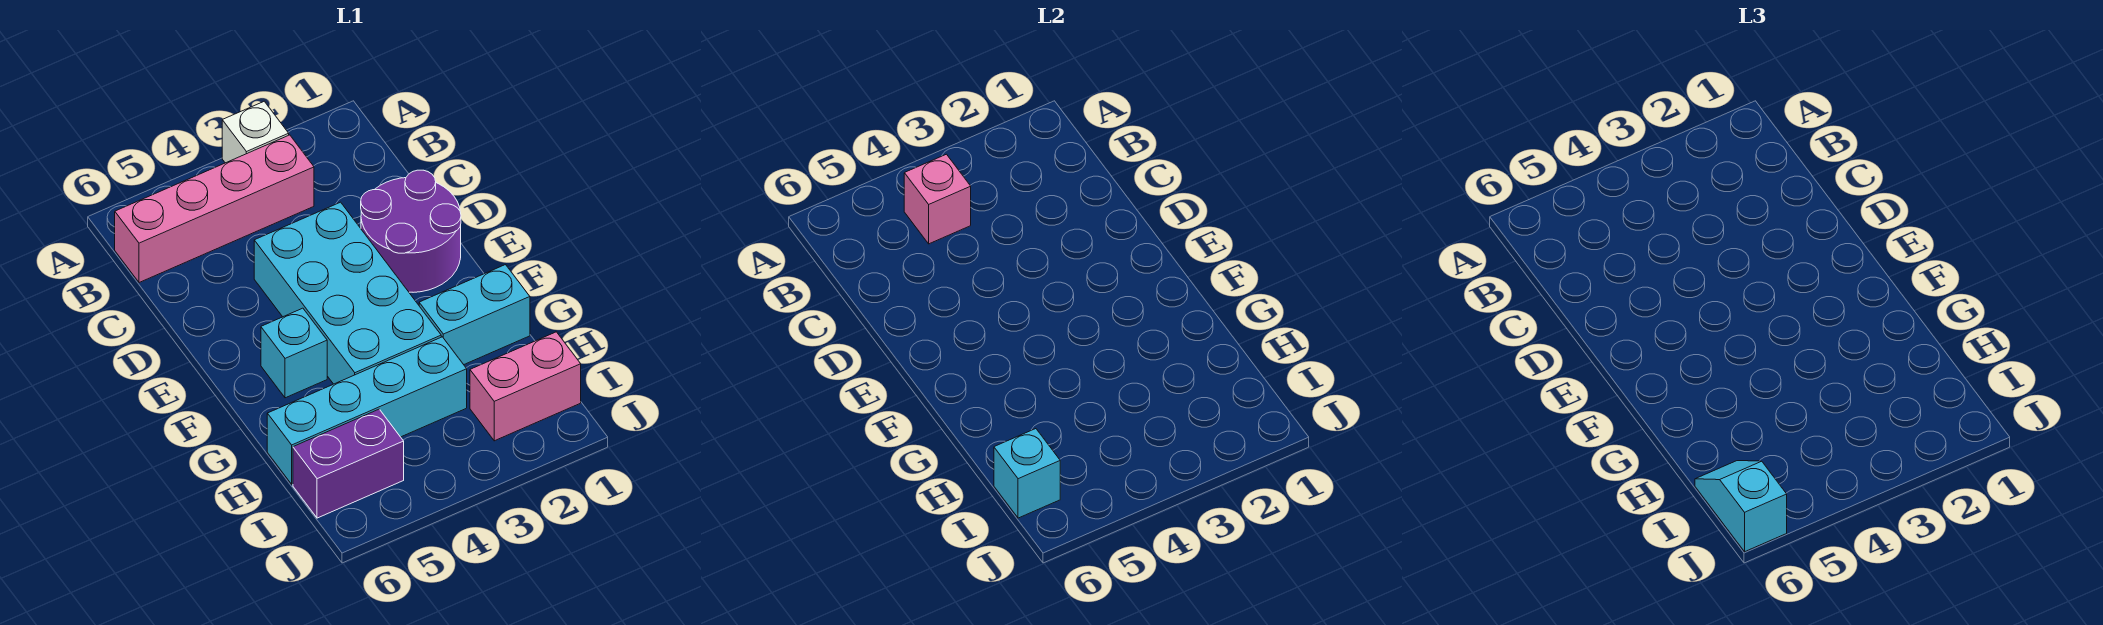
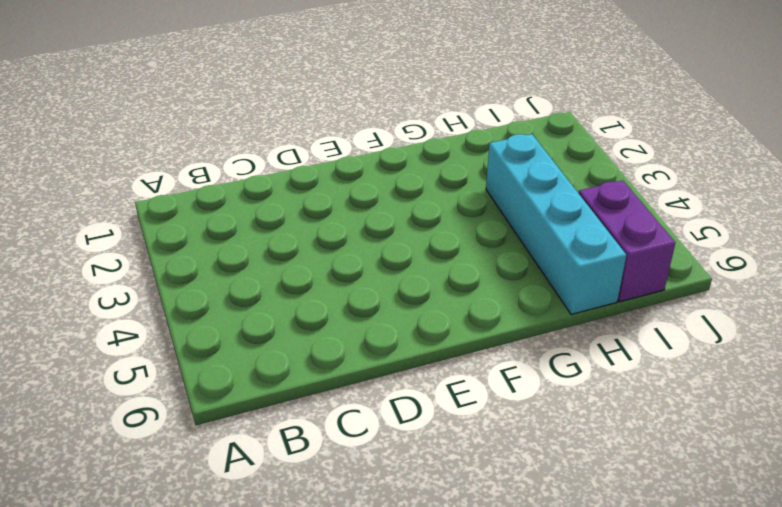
none -> white 1x1 brick [222,101,289,163]
none -> pink 1x4 brick [115,135,314,283]
none -> purple 2x2 round brick [361,170,461,292]

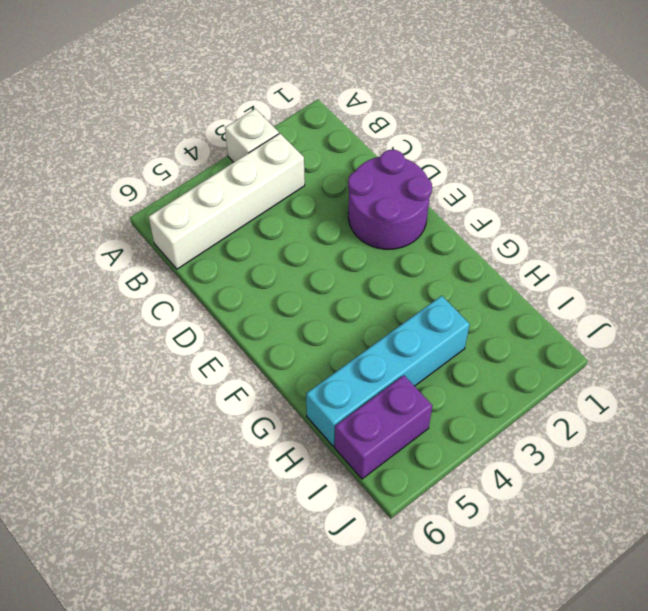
white 1x4 brick [149,133,305,269] -> pink 1x4 brick [115,135,314,283]
none -> cyan 2x4 brick [254,202,441,384]
none -> cyan 1x1 brick [261,308,327,398]
none -> cyan 1x2 brick [419,265,530,365]

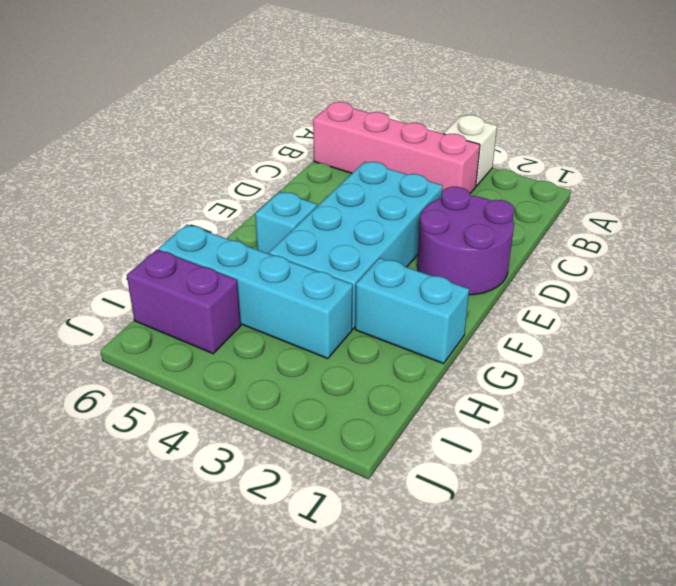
none -> pink 1x2 brick [470,332,581,441]
none -> pink 1x1 brick [904,154,971,244]
none -> cyan 1x1 brick [994,429,1060,518]

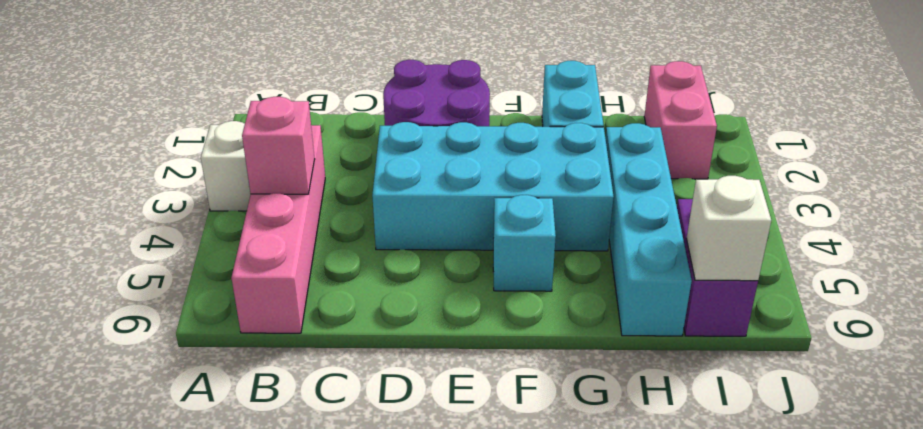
white 1x1 brick [686,176,771,281] -> cyan 1x1 brick [994,429,1060,518]
none -> cyan 1x2 slope [1695,461,1787,552]

